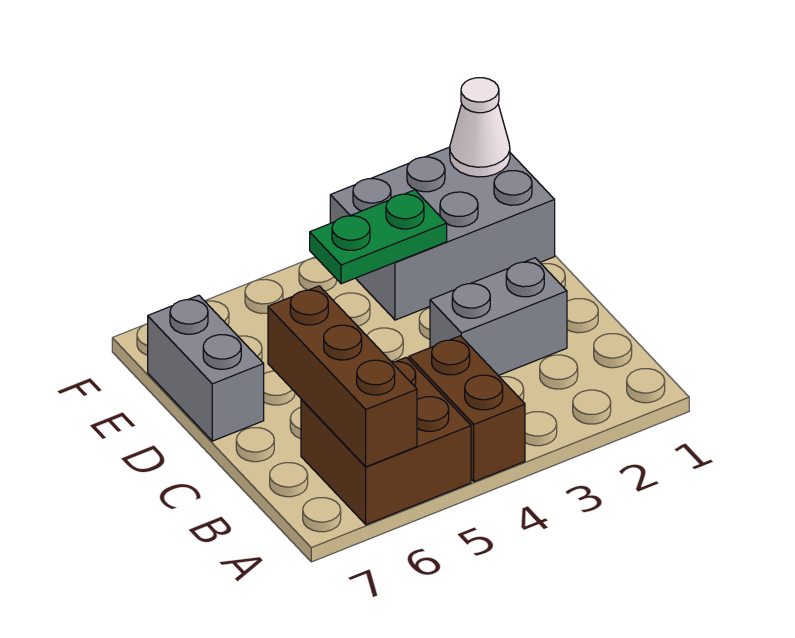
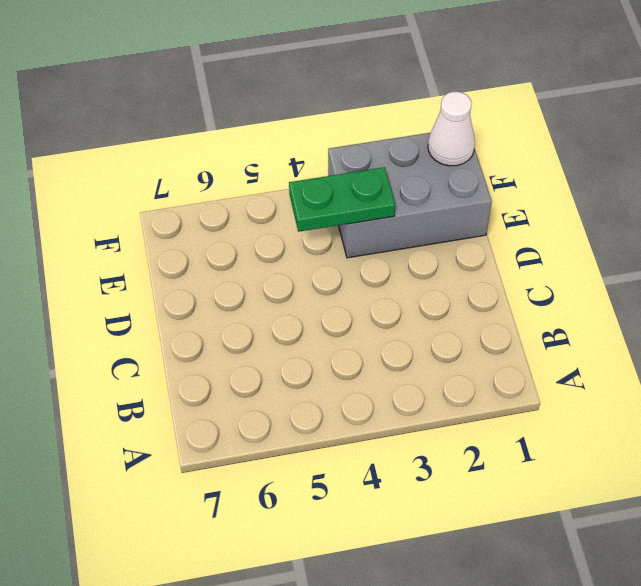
none -> brown 1x2 brick [409,336,525,482]
none -> brown 2x2 brick [301,357,471,525]

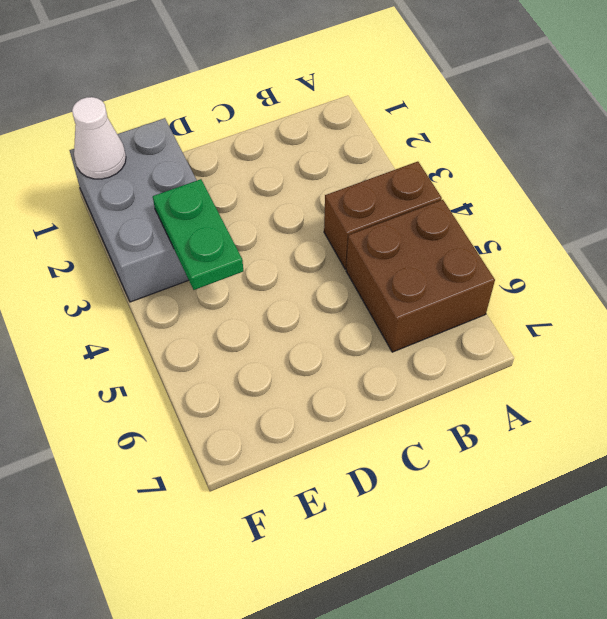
none -> grey 1x2 brick [430,258,567,376]
none -> grey 1x2 brick [148,295,264,441]

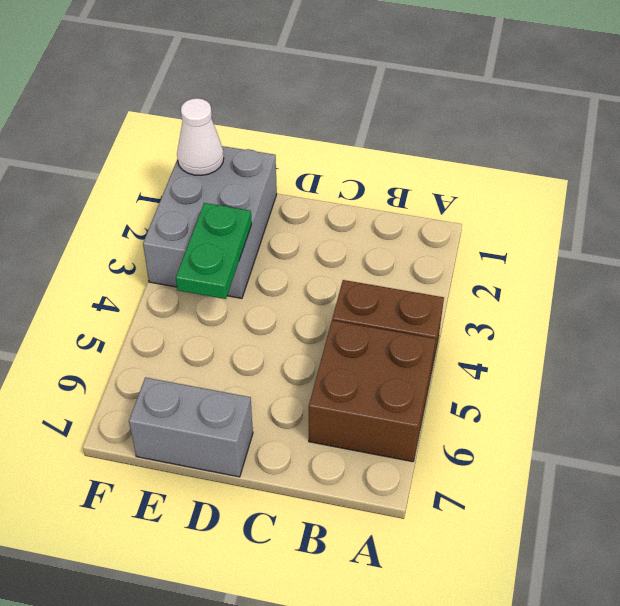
none -> grey 1x2 brick [430,258,567,376]
none -> brown 1x3 brick [268,286,417,467]

